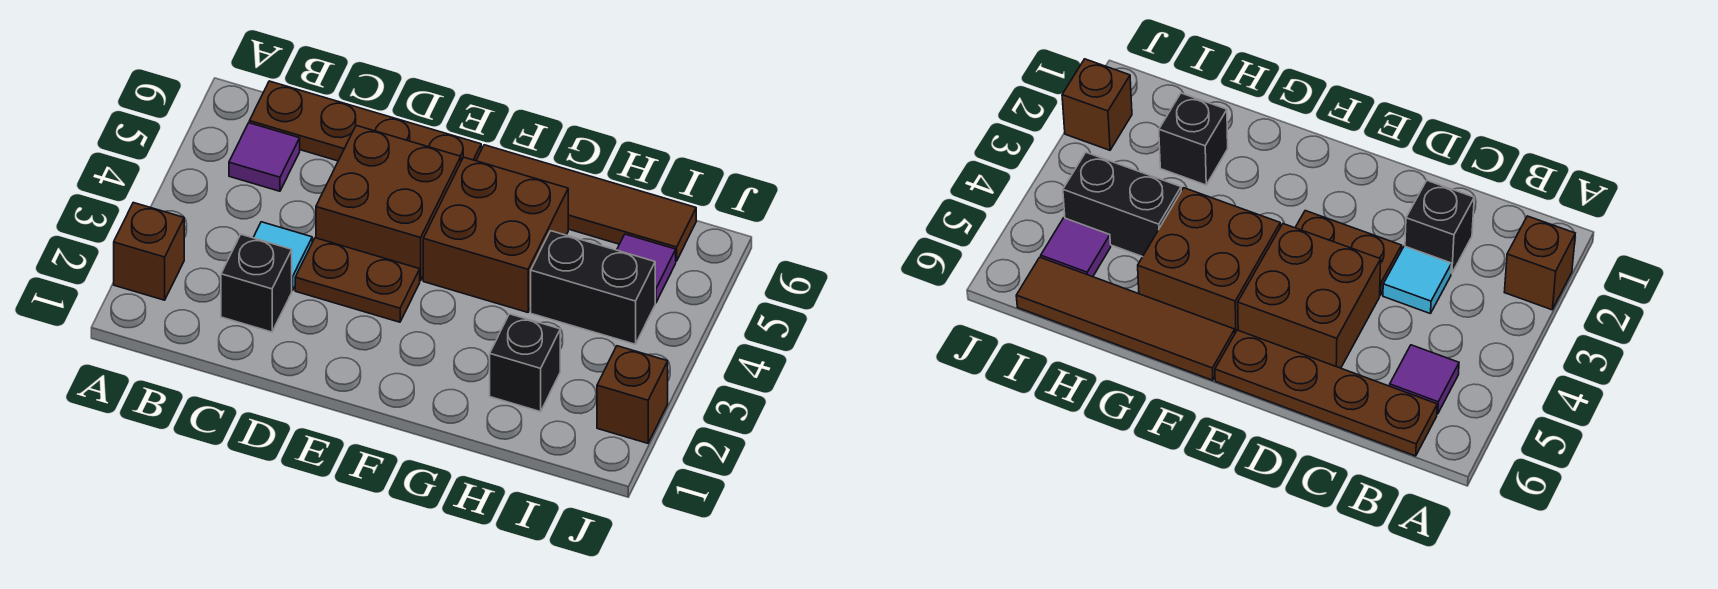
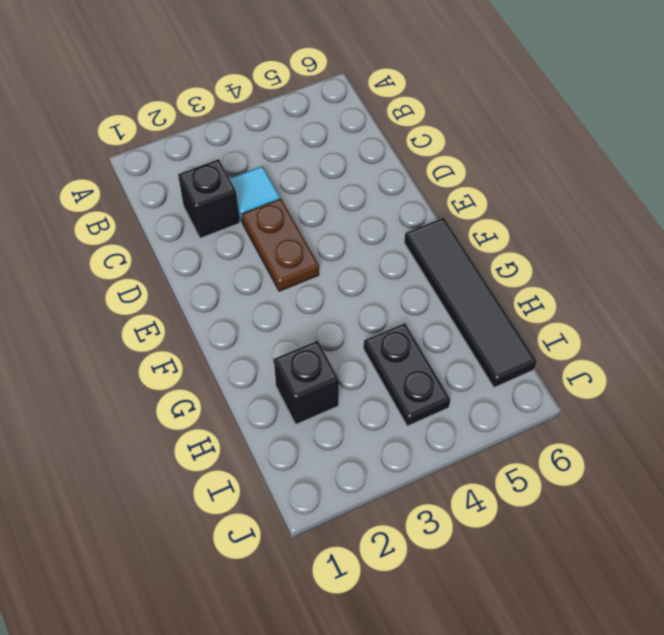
black 1x4 tile [404,218,537,387] -> brown 1x4 tile [476,145,696,261]
black 1x2 plate [364,323,450,426] -> black 1x2 brick [531,231,655,344]
none -> brown 1x1 brick [114,203,184,300]
none -> purple 1x1 tile [229,123,300,191]
none -> brown 1x4 plate [249,81,481,161]

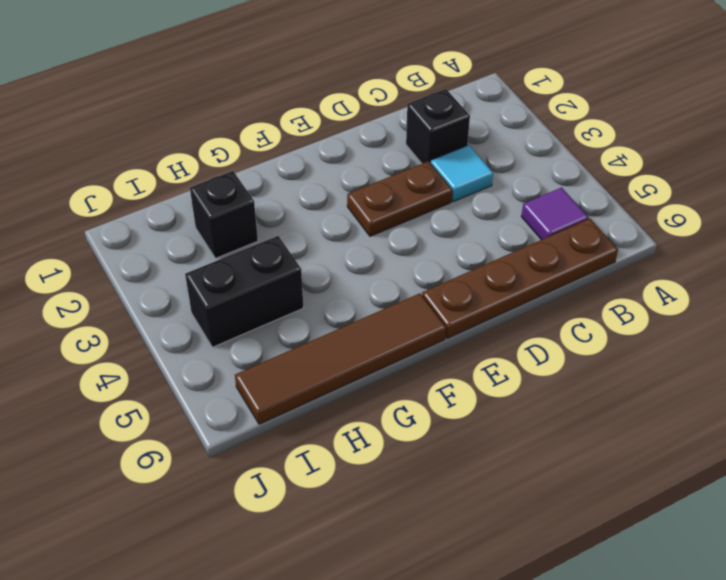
none -> brown 1x1 brick [114,203,184,300]
none -> brown 2x2 brick [316,126,461,281]
none -> brown 2x2 brick [423,157,568,312]

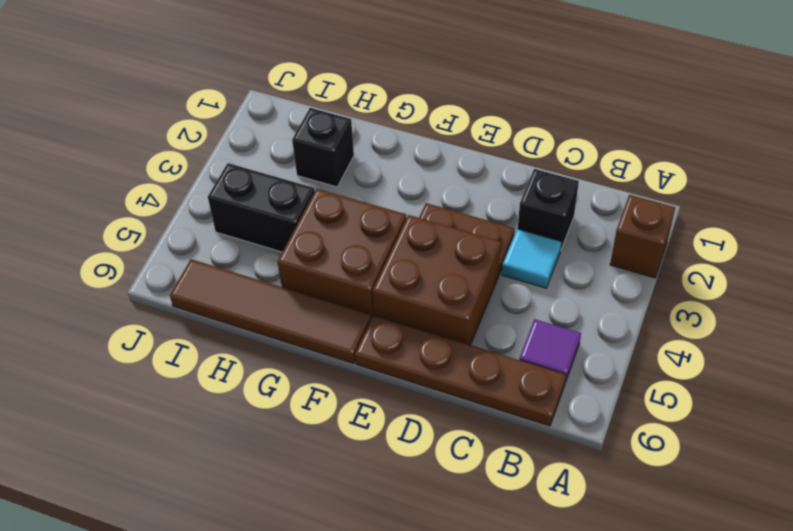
none -> purple 1x1 tile [617,234,676,303]
none -> brown 1x1 brick [597,346,668,443]

